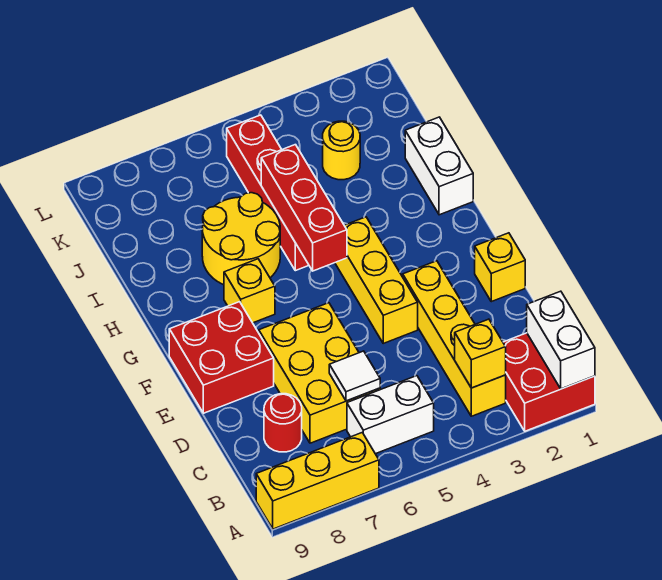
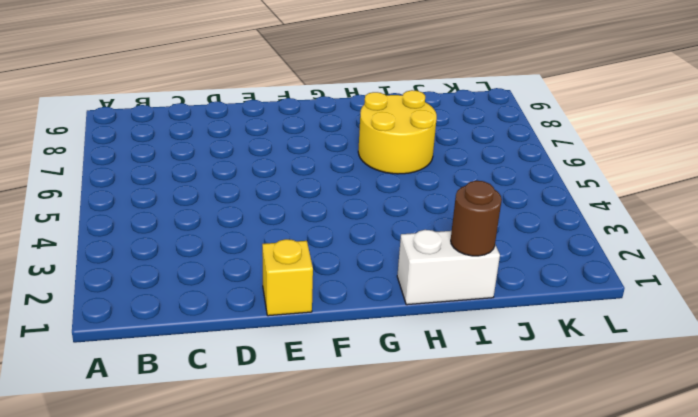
brown 1x1 round brick [451,181,502,256] -> none
none -> red 2x2 brick [503,333,595,431]
none -> yellow 1x3 brick [256,433,379,529]
none -> yellow 1x4 brick [403,261,506,416]

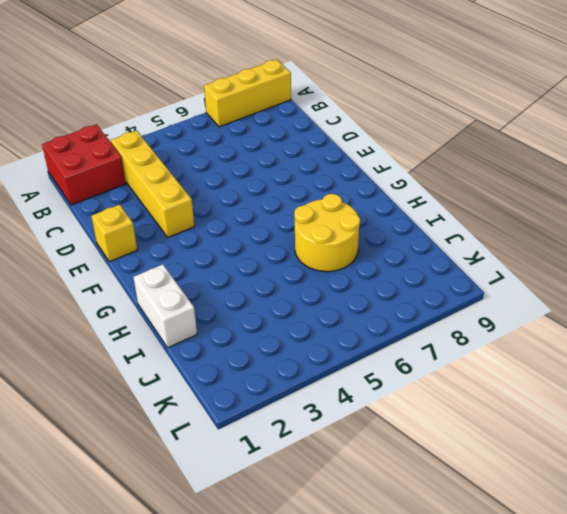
none -> white 1x2 brick [347,376,434,454]
none -> yellow 2x3 brick [259,303,380,443]
none -> red 1x1 round brick [264,394,302,452]

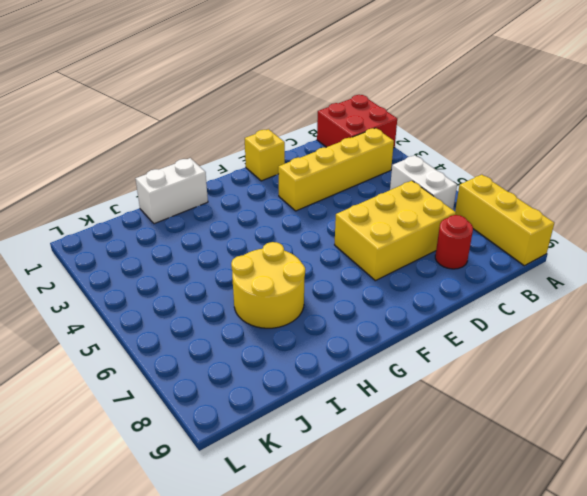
none -> yellow 1x3 brick [335,217,418,343]
none -> red 2x2 brick [169,302,274,413]
none -> yellow 1x1 brick [224,259,275,323]

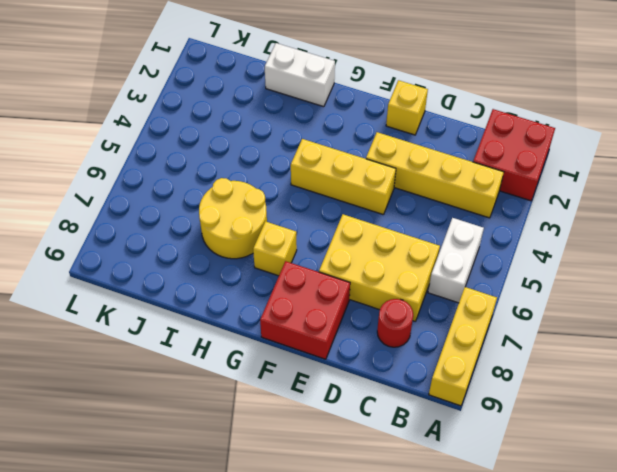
none -> red 1x4 brick [227,115,309,271]
none -> yellow 1x1 round brick [323,121,360,180]
none -> white 1x2 brick [527,291,595,389]

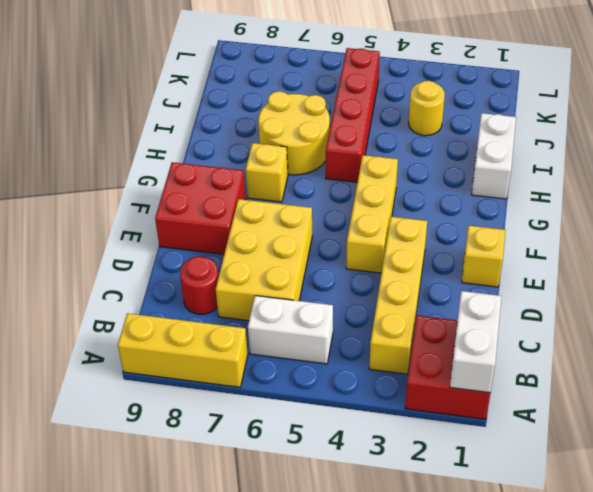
none -> yellow 1x1 brick [455,319,506,388]
none -> white 1x1 tile [329,351,380,401]
none -> red 1x3 brick [261,145,347,271]

